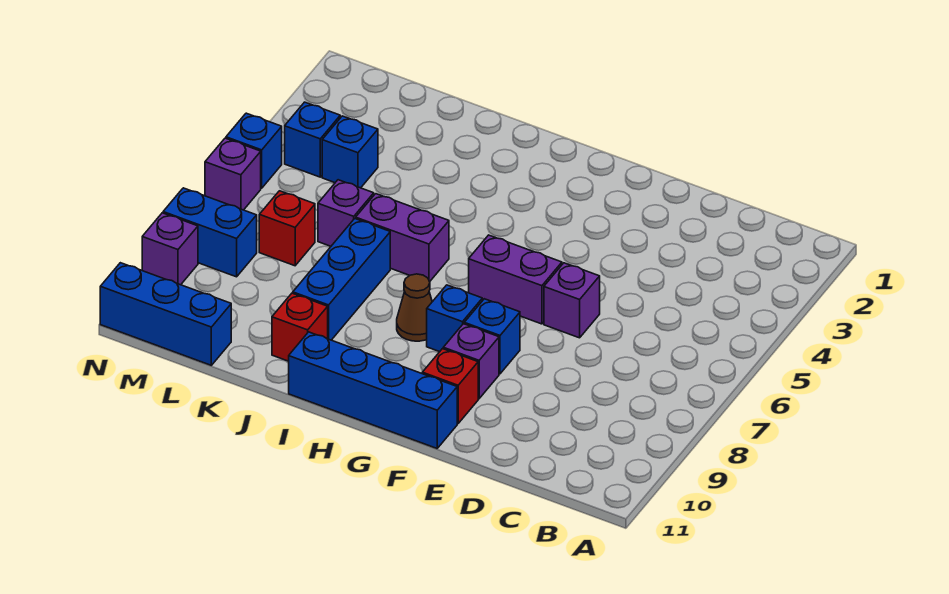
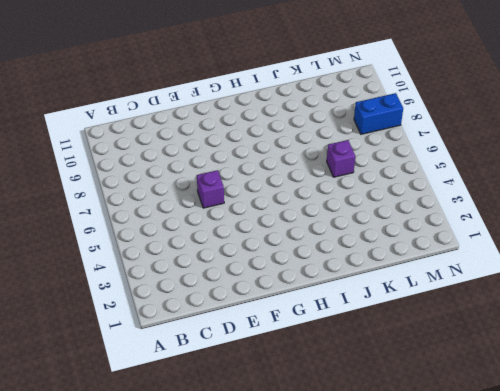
none -> purple 1x2 brick [469,235,562,324]
none -> blue 1x1 brick [464,299,520,374]
none -> purple 1x1 brick [443,324,499,399]

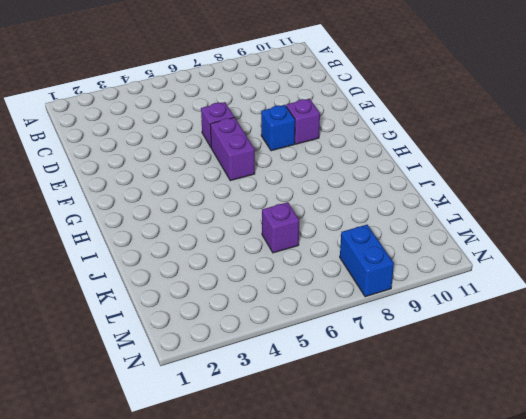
none -> red 1x1 brick [422,349,478,424]
none -> blue 1x4 brick [289,332,457,448]
none -> blue 1x1 brick [427,285,482,352]

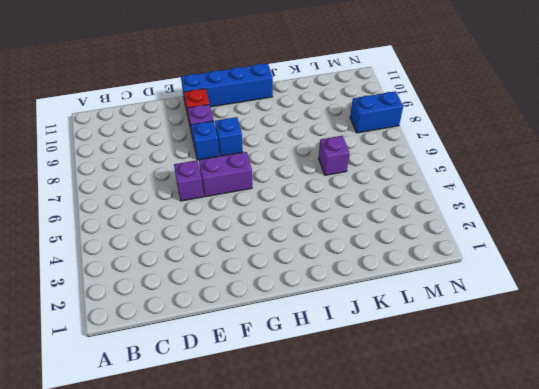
none -> brown 1x1 cone [397,274,432,341]
none -> purple 1x2 brick [356,194,449,282]
none -> blue 1x3 brick [293,219,390,340]

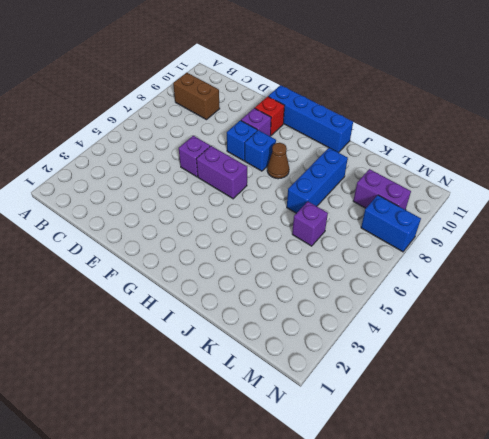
brown 1x2 brick [173,73,220,120] -> none
purple 1x2 brick [353,169,411,210] -> purple 1x2 brick moved to [356,194,449,282]
none -> red 1x1 brick [272,293,328,361]
none -> blue 1x1 brick [322,116,378,188]
none -> red 1x1 brick [259,191,315,266]

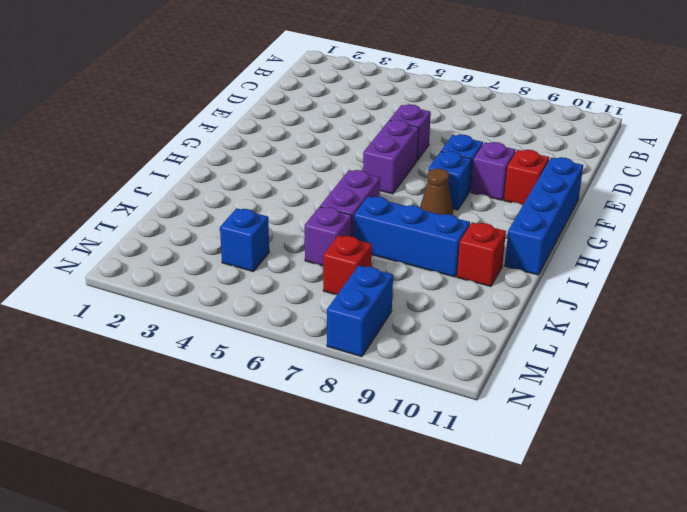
none -> blue 1x3 brick [100,263,231,365]
none -> blue 1x1 brick [285,102,340,177]
none -> blue 1x1 brick [226,113,282,188]

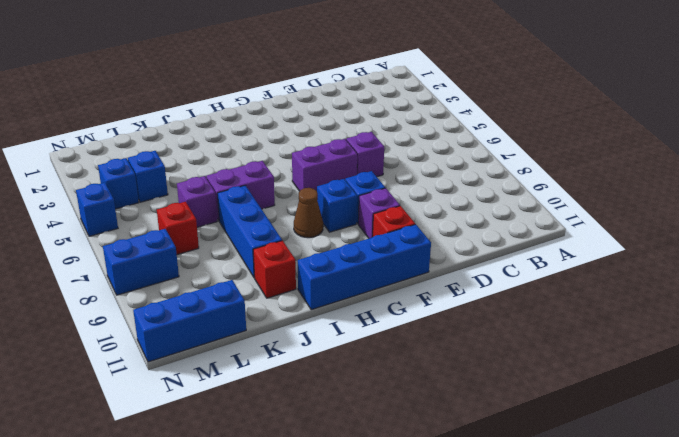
none -> purple 1x1 brick [205,138,261,210]
none -> purple 1x1 brick [142,213,198,285]

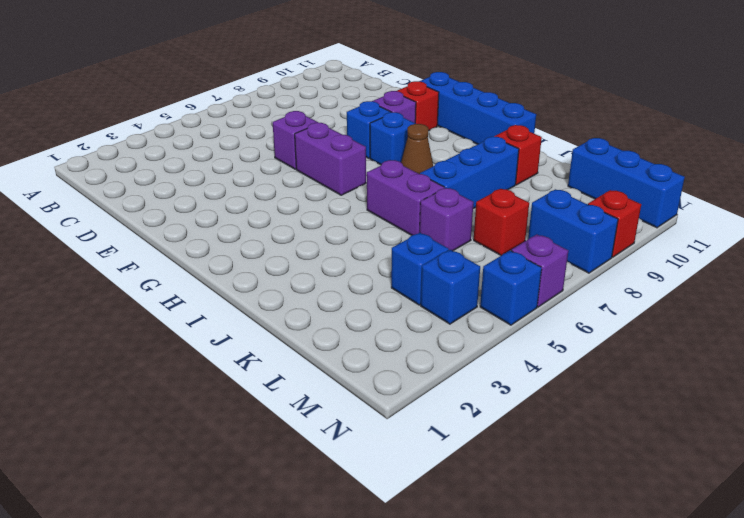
red 1x1 brick [588,190,641,257] -> purple 1x1 brick [142,213,198,285]

